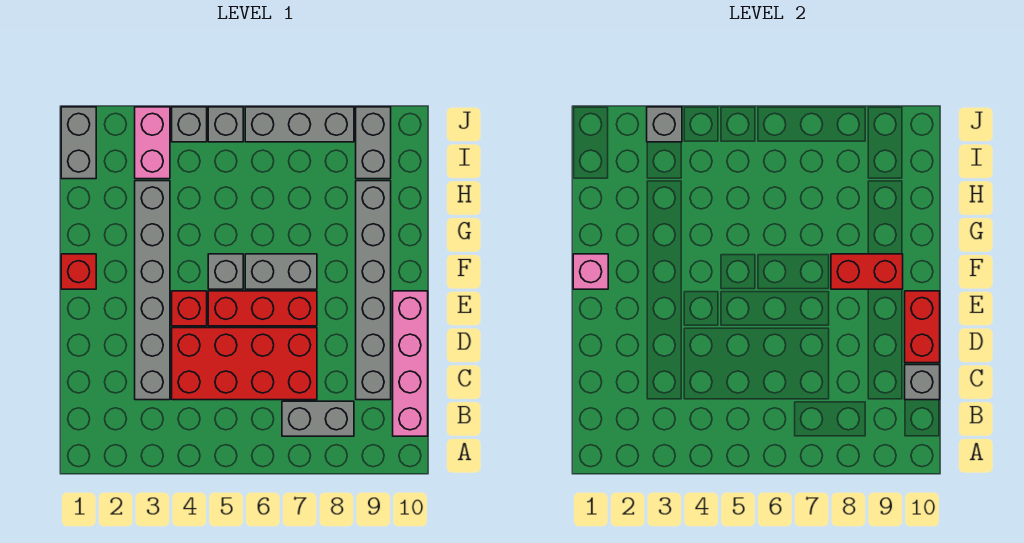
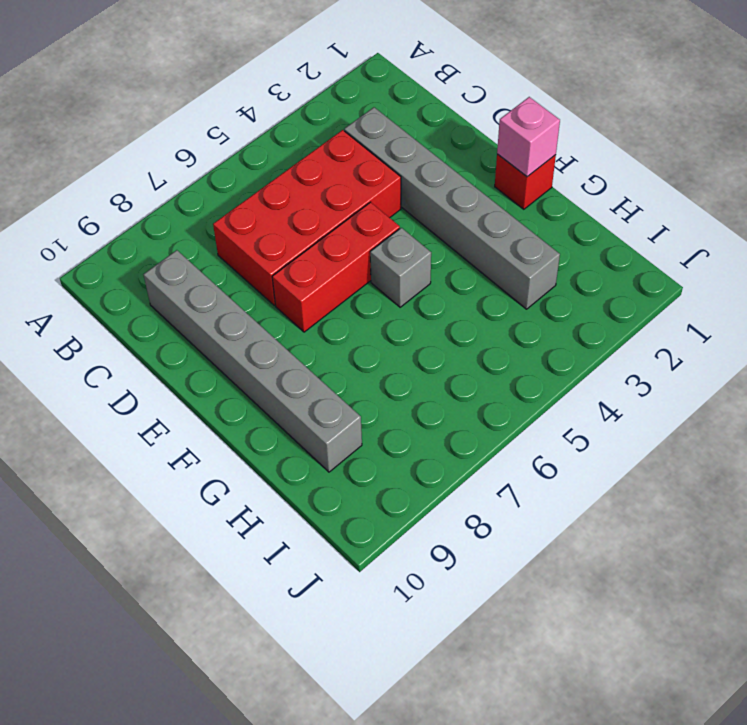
none -> grey 1x2 brick [282,401,354,436]
none -> pink 1x4 brick [393,291,428,436]
none -> red 1x1 brick [172,291,207,326]

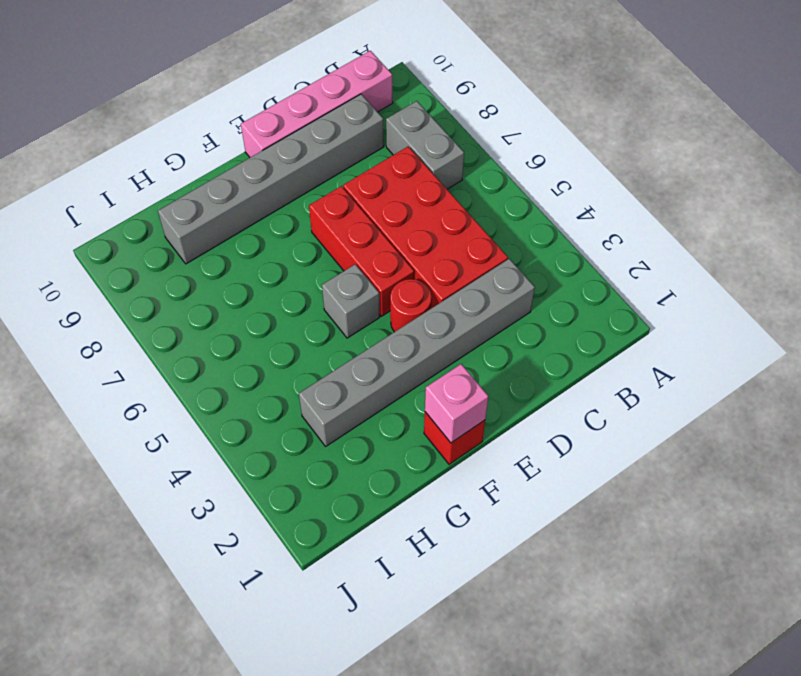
red 1x1 round brick [390,279,431,332] -> red 1x1 brick [172,291,207,326]
none -> grey 1x2 brick [245,254,317,289]
none -> grey 1x2 brick [61,107,96,179]
none -> pink 1x2 brick [135,107,170,179]

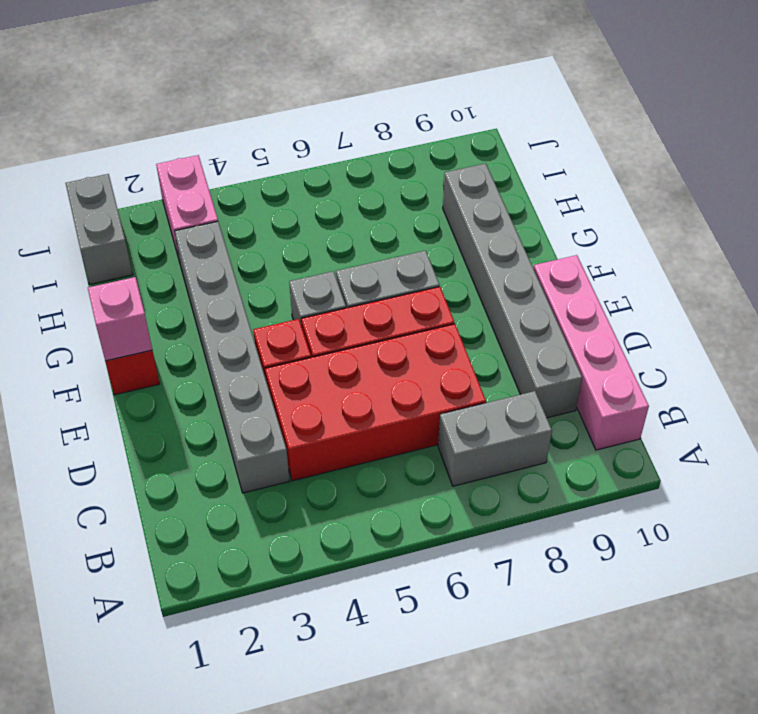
none -> grey 1x2 brick [356,107,391,179]
none -> grey 1x1 brick [172,107,207,142]
none -> grey 1x1 brick [208,107,243,142]

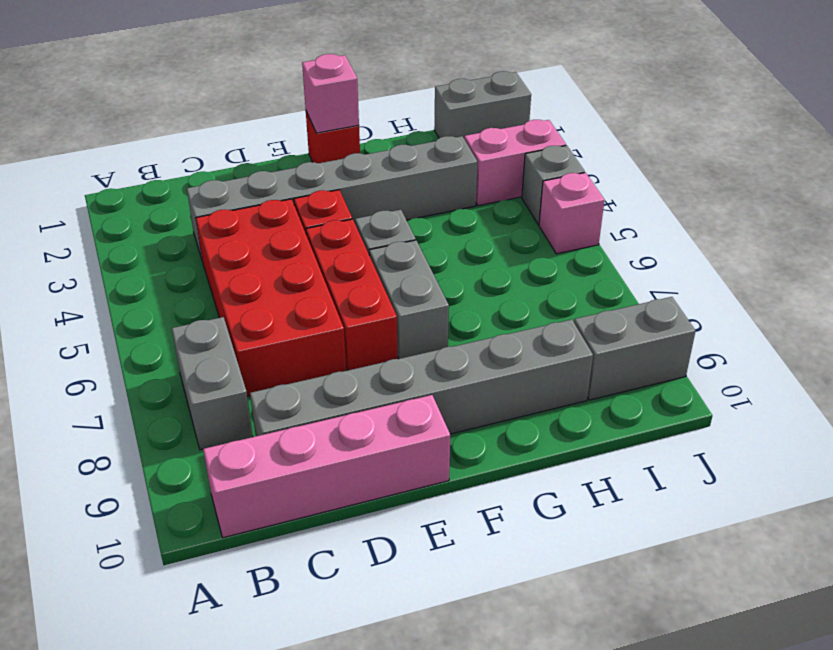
pink 1x1 brick [539,173,604,254] -> grey 1x1 brick [208,107,243,142]
none -> grey 1x3 brick [245,107,354,142]
none -> grey 1x1 brick [905,365,940,400]
none -> red 1x2 brick [905,291,940,363]

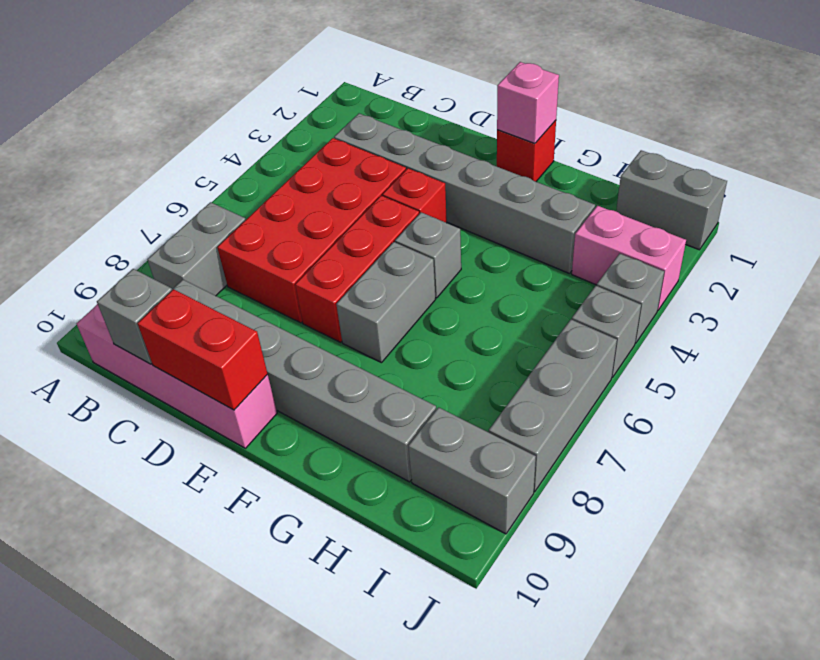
none -> red 1x2 brick [831,254,903,289]
none -> grey 1x1 brick [647,107,682,142]

